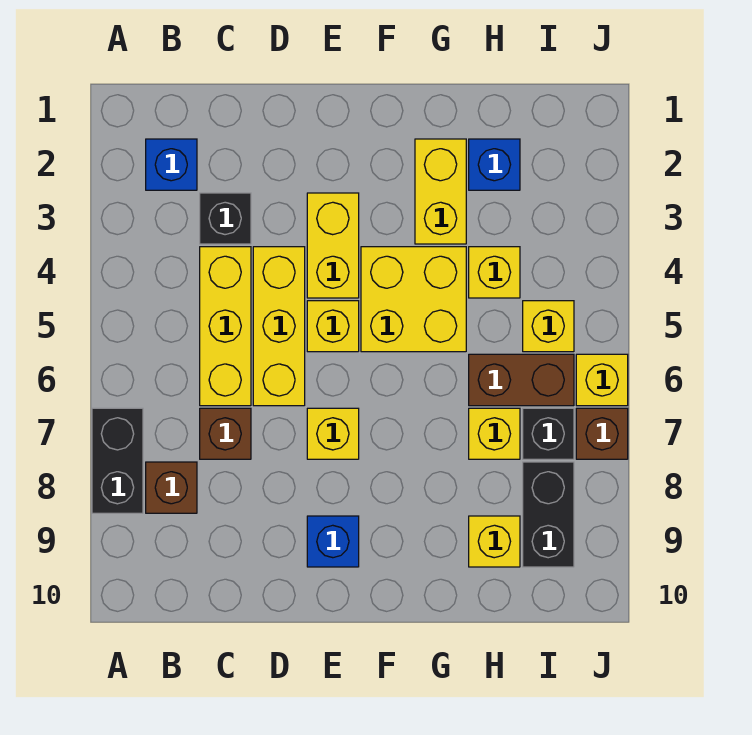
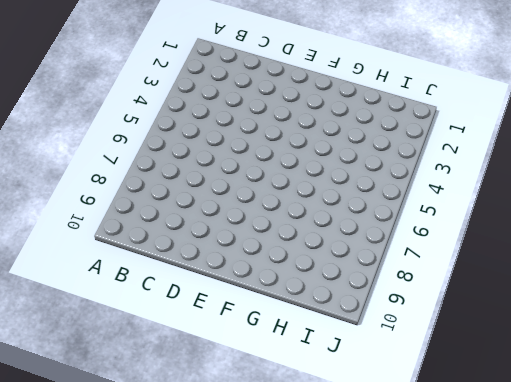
none -> black 1x2 brick [92,408,143,513]
none -> blue 1x1 brick [146,139,197,190]
none -> brown 1x1 brick [146,462,197,513]

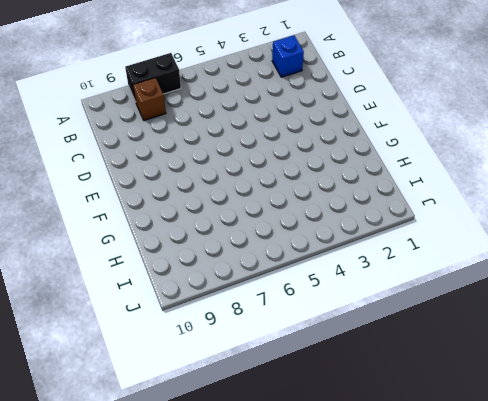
none -> black 1x1 brick [200,193,251,244]
none -> yellow 1x3 brick [200,247,251,406]
none -> brown 1x1 brick [200,408,251,459]

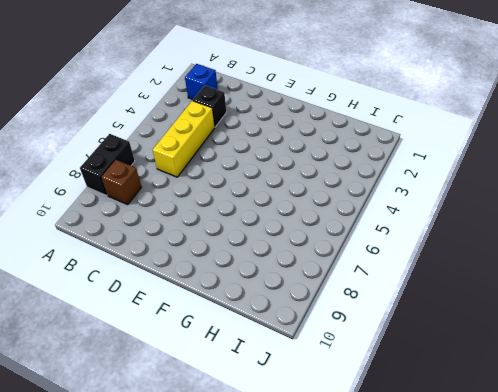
none -> brown 1x1 brick [200,408,251,459]
none -> yellow 1x3 brick [253,247,305,406]
none -> yellow 1x2 brick [307,193,359,298]

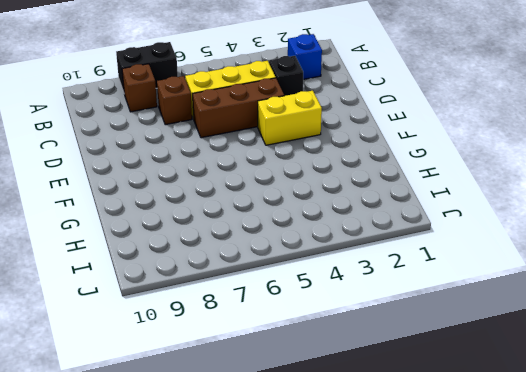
brown 1x3 brick [193,78,284,138] -> yellow 1x3 brick [253,247,305,406]
none -> yellow 1x1 brick [307,301,359,352]
none -> yellow 1x1 brick [307,408,359,459]
none -> blue 1x1 brick [307,516,359,567]

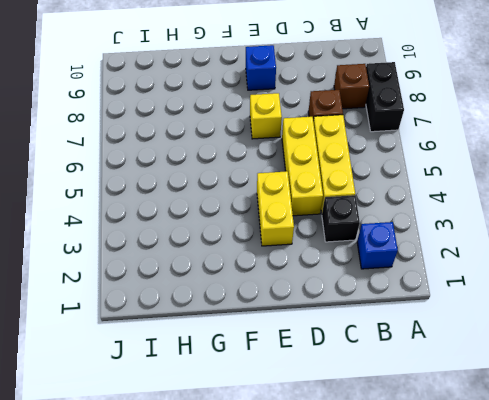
none -> yellow 1x1 brick [307,301,359,352]
none -> yellow 2x2 brick [361,247,466,352]
none -> yellow 1x2 brick [415,139,466,244]

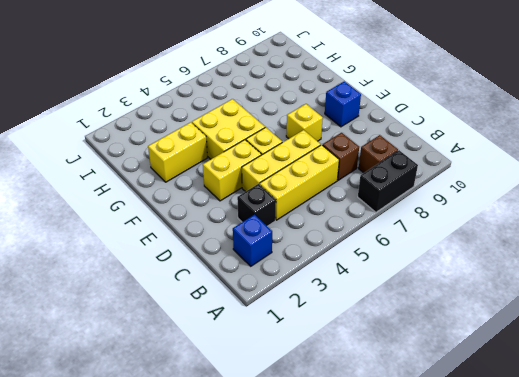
none -> blue 1x1 brick [469,139,520,190]
none -> yellow 1x1 brick [469,247,520,298]
none -> brown 1x2 brick [469,354,574,406]

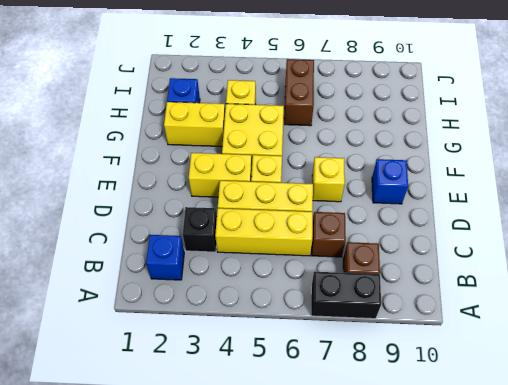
none -> yellow 1x1 brick [469,408,520,459]
none -> yellow 1x1 brick [469,516,520,567]
none -> yellow 1x1 brick [523,301,574,352]

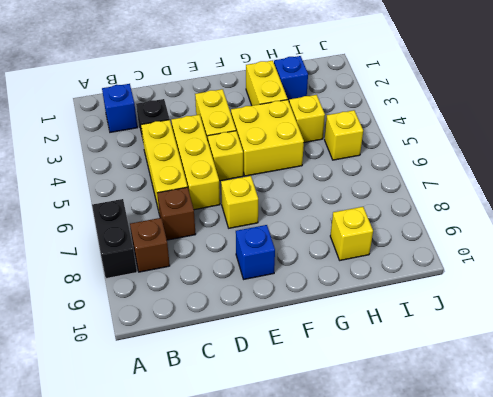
none -> brown 1x2 brick [469,354,574,406]
none -> yellow 1x1 brick [469,408,520,459]
none -> black 1x1 brick [523,408,574,459]

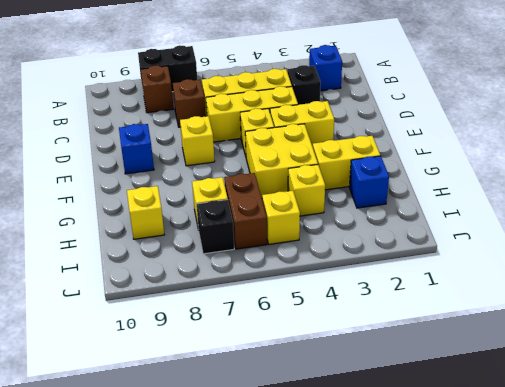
none -> black 1x2 brick [523,462,574,567]
none -> yellow 1x1 brick [576,354,628,406]
none -> brown 1x1 brick [576,408,628,459]

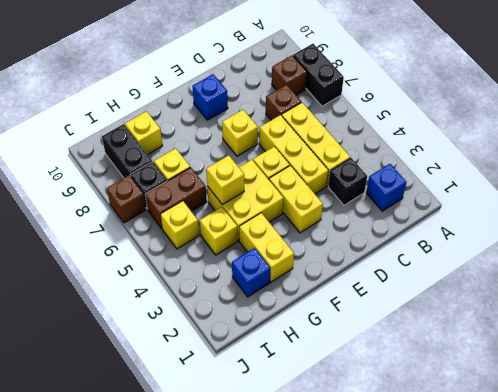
yellow 1x1 brick [206,155,244,205] -> yellow 1x1 brick moved to [576,354,628,406]

